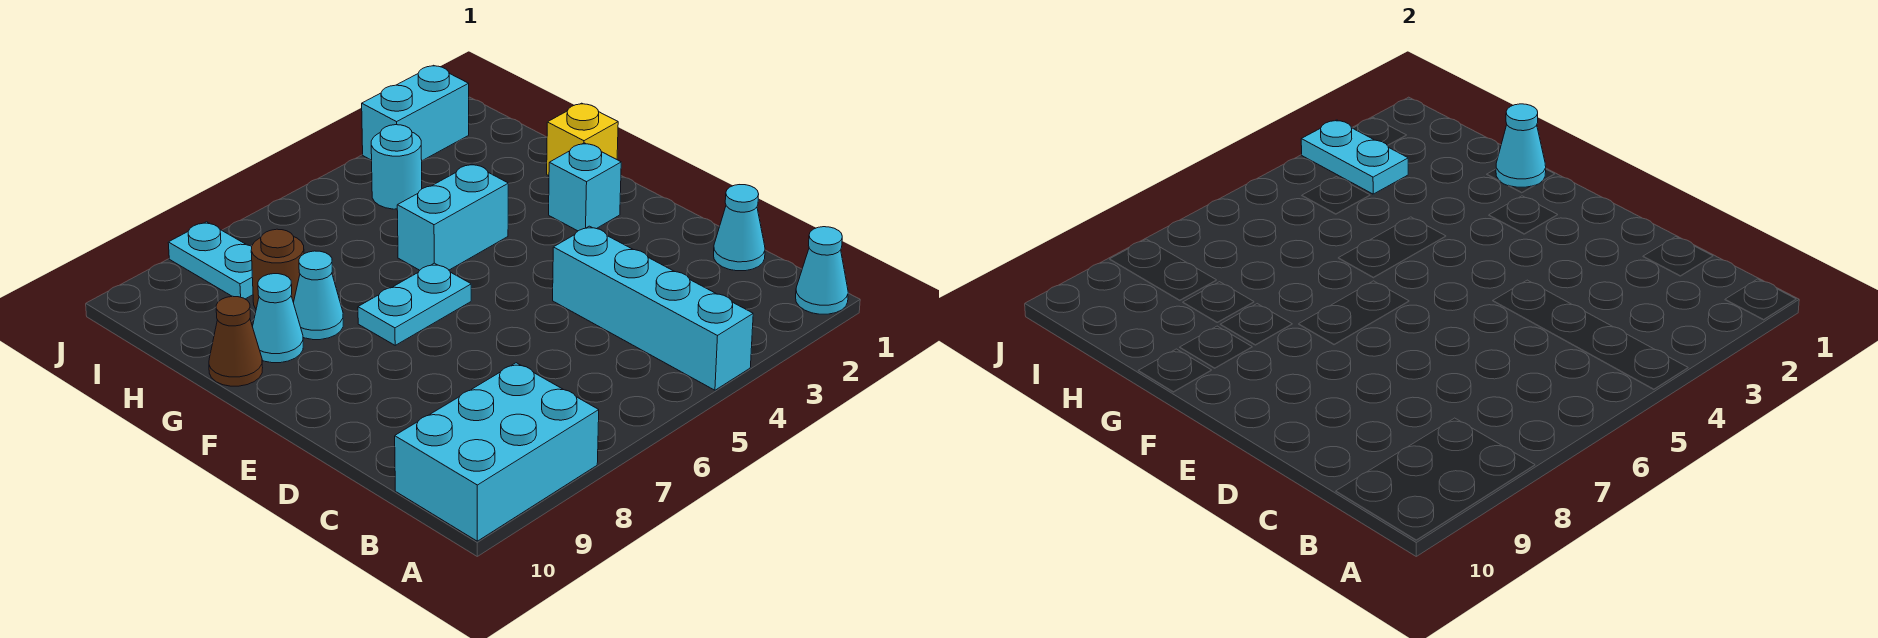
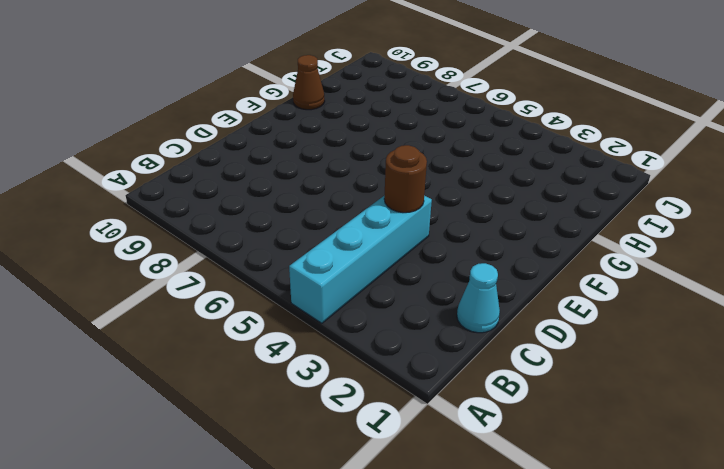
brown 1x1 round brick [384,145,427,213] -> brown 1x1 round brick moved to [251,229,304,309]
none -> cyan 1x1 cone [796,227,848,314]
none -> cyan 2x3 brick [395,363,599,541]
none -> cyan 1x1 brick [549,143,621,231]

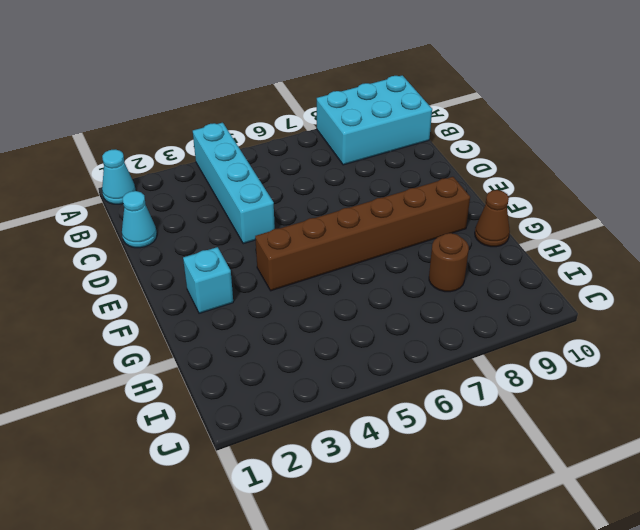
brown 1x6 brick [255,177,470,291] -> cyan 1x2 plate [358,263,471,345]
none -> yellow 1x1 brick [547,103,618,176]
none -> cyan 1x2 brick [397,164,508,270]
none -> cyan 1x1 cone [293,251,343,340]

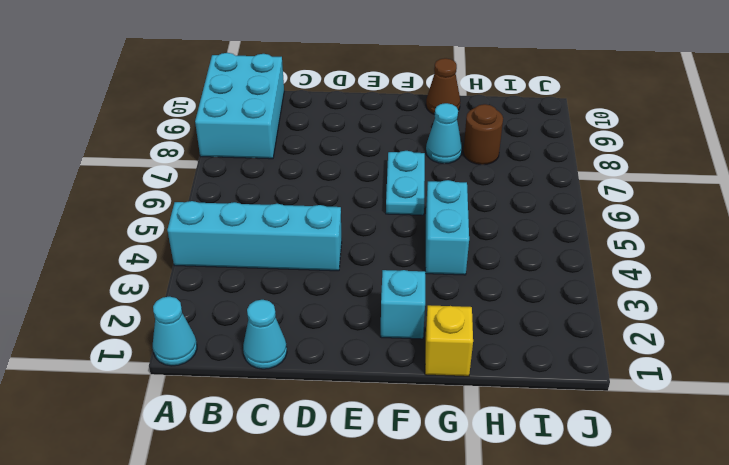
none -> cyan 1x1 cone [253,274,303,363]
none -> cyan 1x1 round brick [371,125,422,209]
none -> cyan 1x2 plate [168,222,253,299]

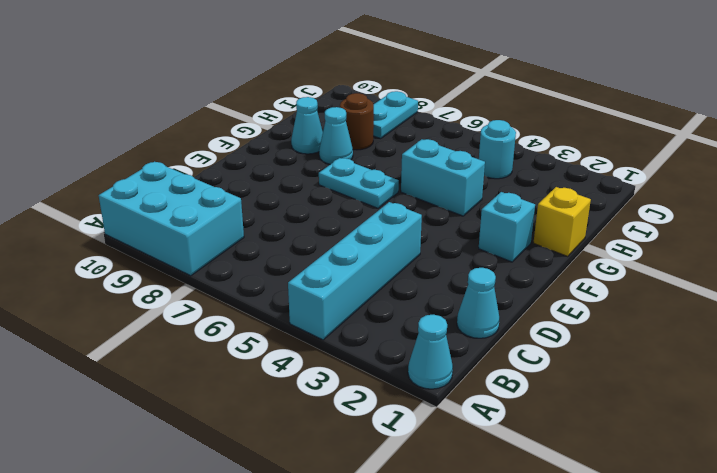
none -> brown 1x1 cone [209,296,263,386]
none -> cyan 1x2 brick [362,65,469,161]
none -> cyan 1x1 cone [1496,104,1546,187]

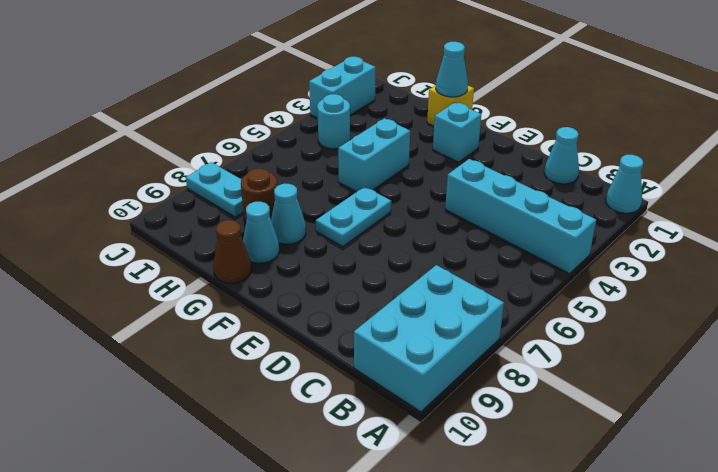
none -> cyan 1x2 plate [1301,120,1408,194]

